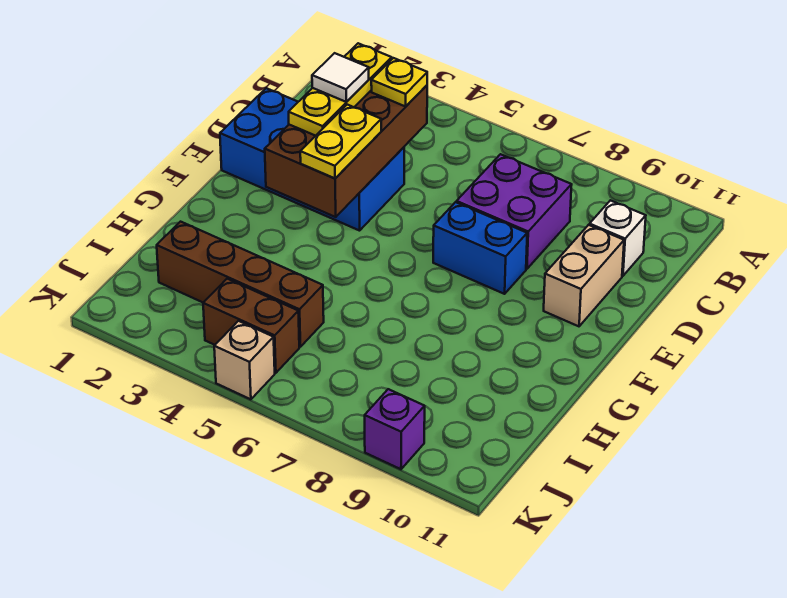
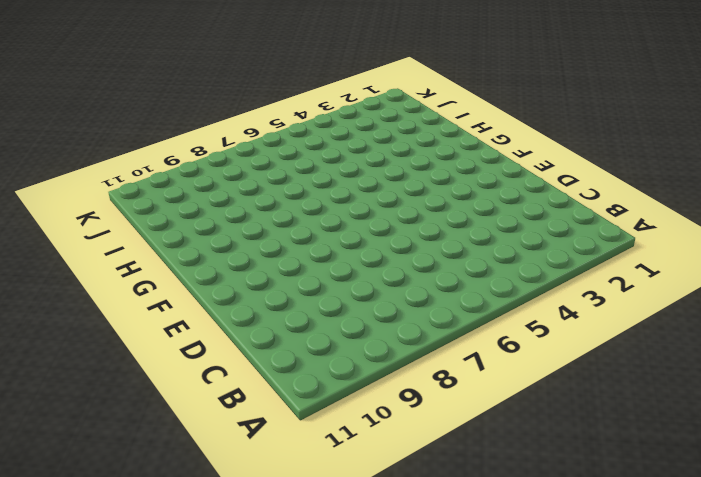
none -> purple 2x2 brick [457,154,572,269]
none -> white 1x1 brick [590,200,646,276]
none -> blue 2x4 brick [220,88,404,231]

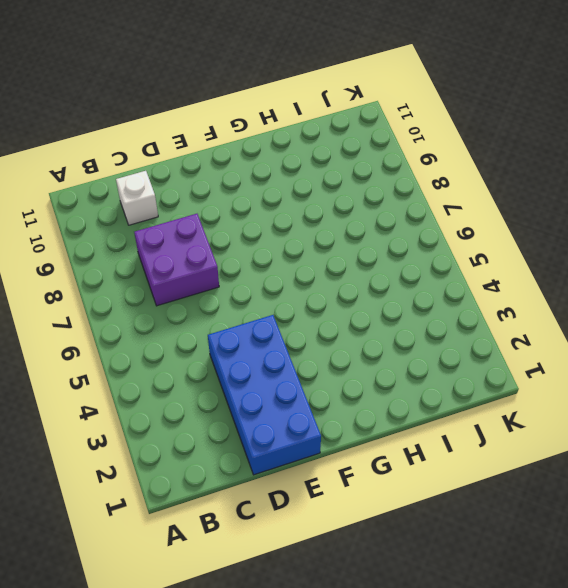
none -> tan 1x2 brick [544,225,624,326]
none -> blue 1x2 brick [433,202,527,294]
none -> brown 1x4 brick [157,222,324,347]

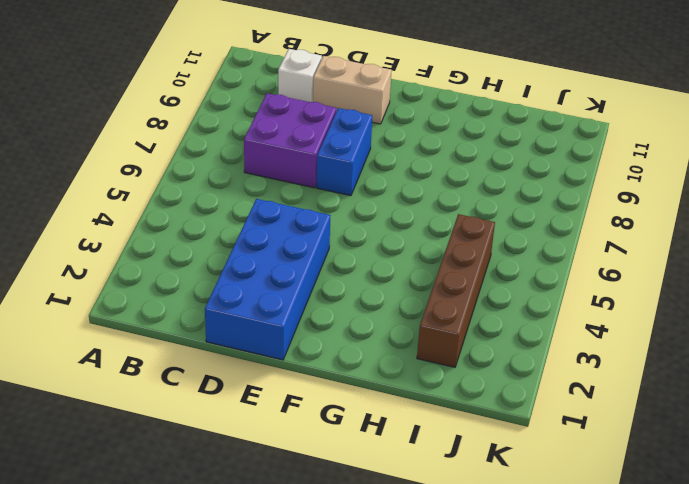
none -> brown 1x2 brick [203,279,299,373]
none -> tan 1x1 brick [214,321,275,399]
none -> purple 1x1 brick [365,389,425,469]

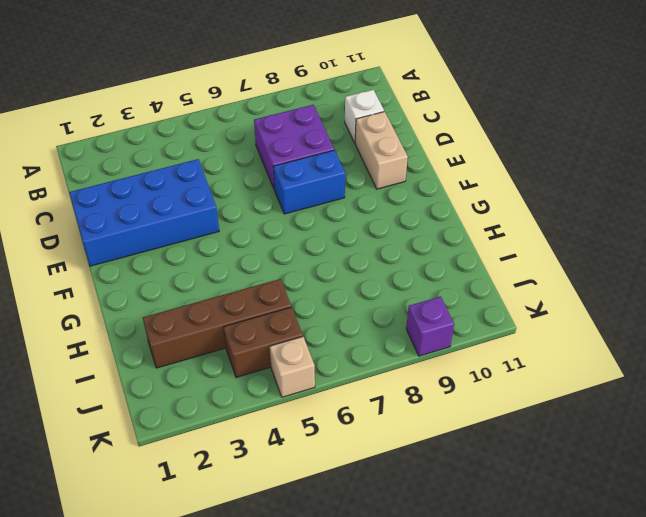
none -> brown 2x4 brick [265,85,427,217]
none -> yellow 1x3 plate [289,43,392,136]
none -> yellow 1x1 plate [371,58,427,107]

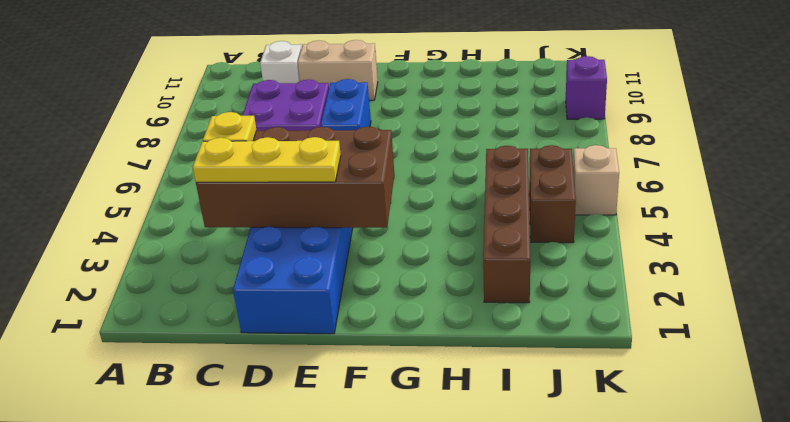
none -> yellow 1x2 plate [300,105,381,178]
none -> white 1x1 tile [312,53,369,102]

